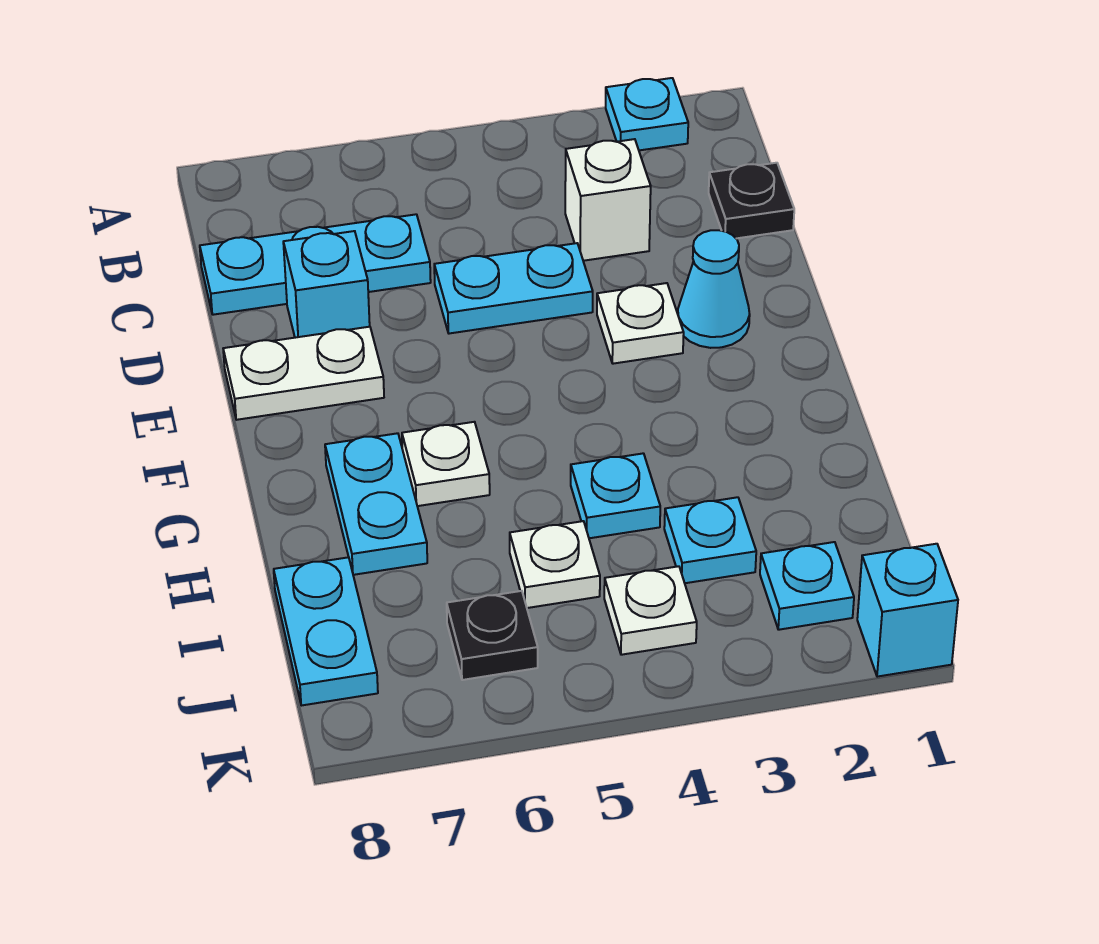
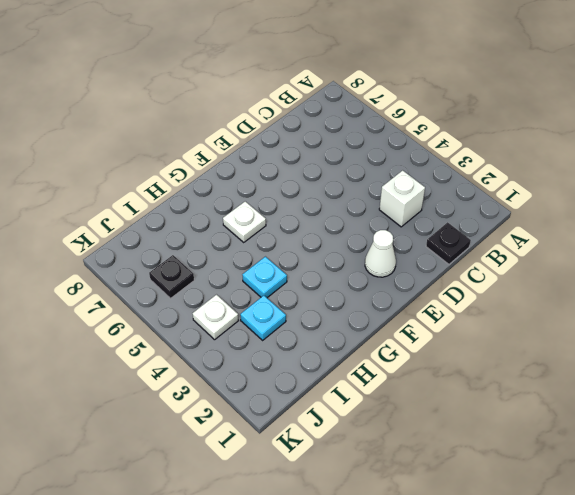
white 1x1 cone [365,230,396,277] -> cyan 1x1 cone [678,230,750,348]
none -> cyan 1x1 plate [606,78,688,150]
none -> cyan 1x3 plate [200,214,431,315]
none -> cyan 1x2 plate [434,243,593,334]

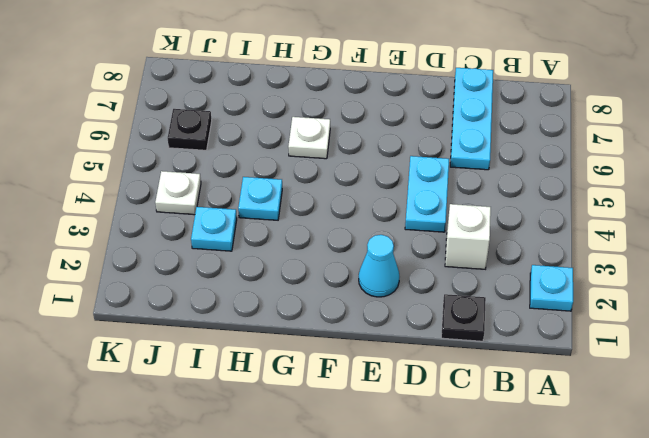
none -> cyan 1x1 brick [283,231,370,338]
none -> white 1x1 plate [597,283,684,364]
none -> white 1x2 plate [223,327,384,420]

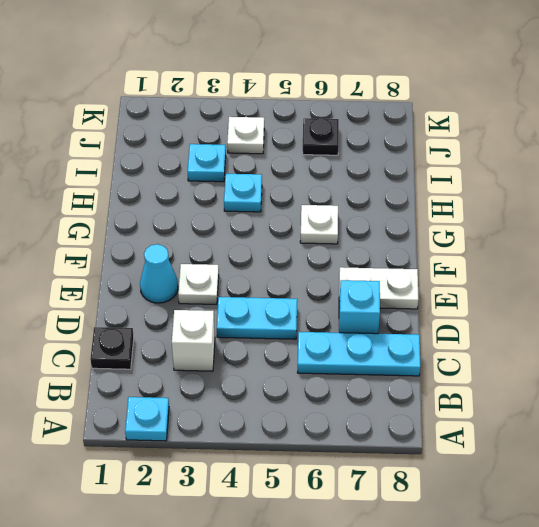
none -> cyan 1x2 plate [325,433,427,575]
none -> white 1x1 plate [510,521,600,608]
none -> cyan 1x2 plate [274,557,378,706]

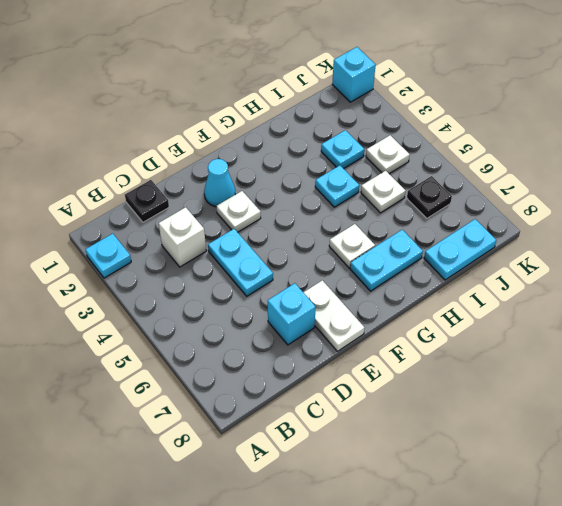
none -> cyan 1x3 plate [200,214,431,315]
none -> cyan 1x1 plate [760,542,854,630]

